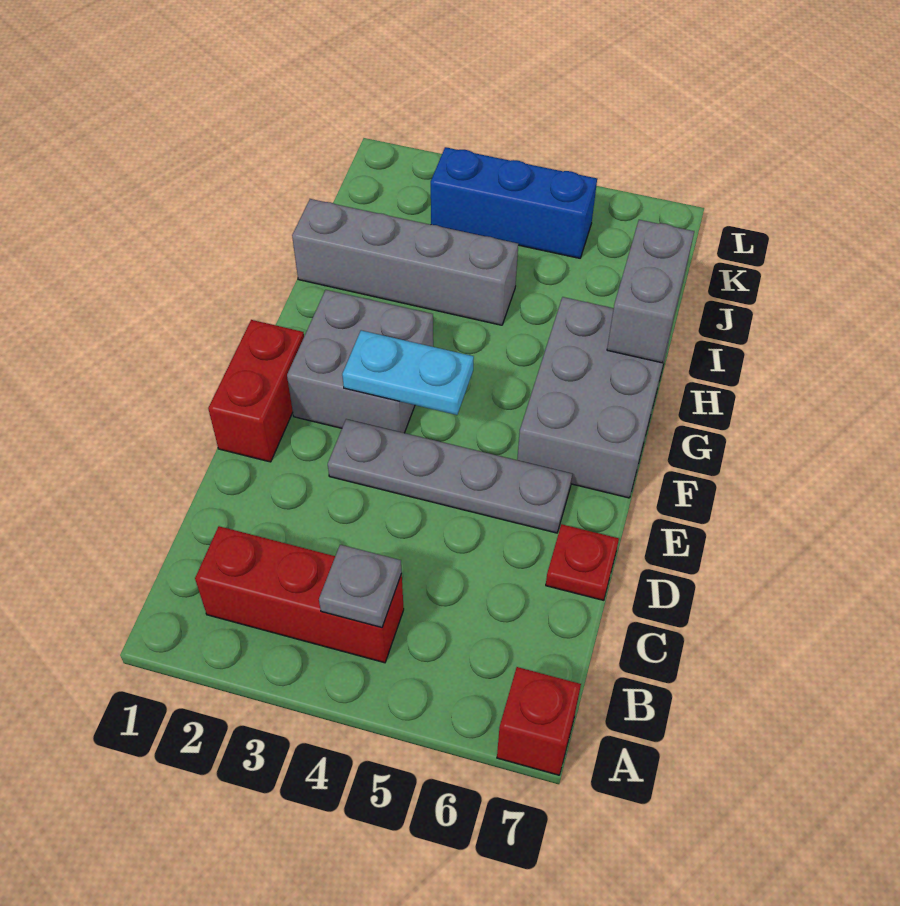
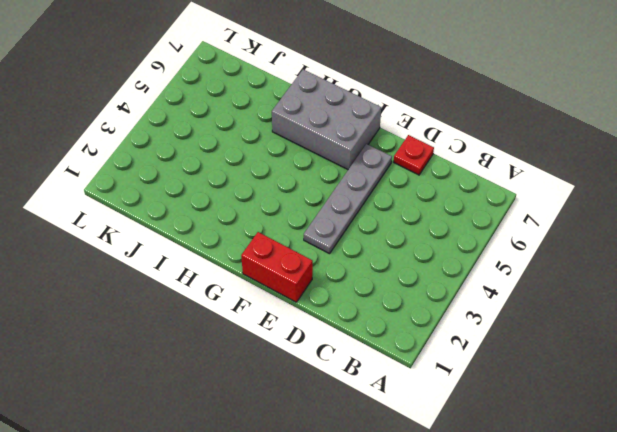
none -> red 1x1 brick [497,667,581,775]
none -> red 1x3 brick [195,526,404,663]
none -> grey 2x2 brick [287,290,433,433]

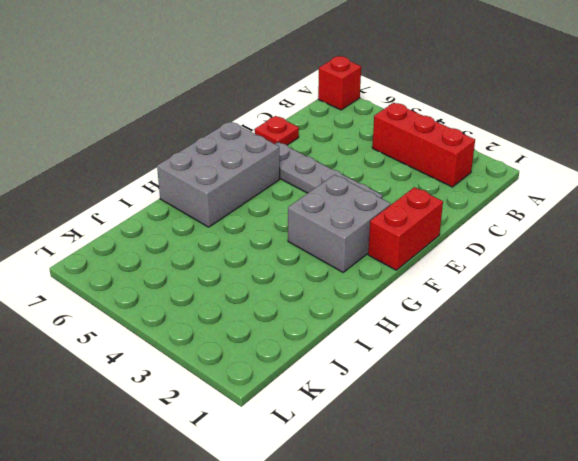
none -> grey 1x4 brick [292,199,518,325]
none -> blue 1x3 brick [431,147,597,258]
none -> grey 1x1 plate [319,545,402,627]

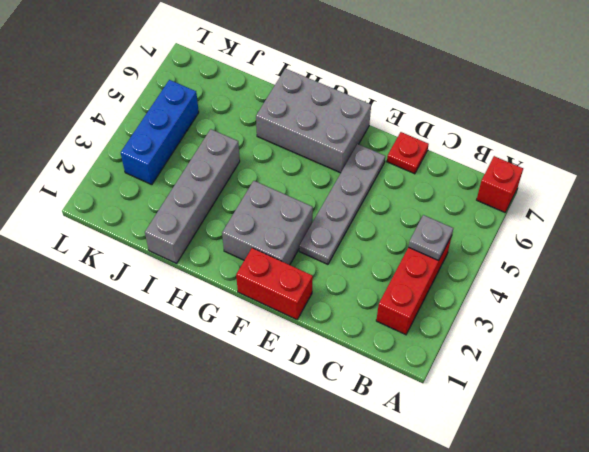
none -> cyan 1x2 plate [342,330,474,415]
none -> grey 1x2 brick [607,220,694,363]

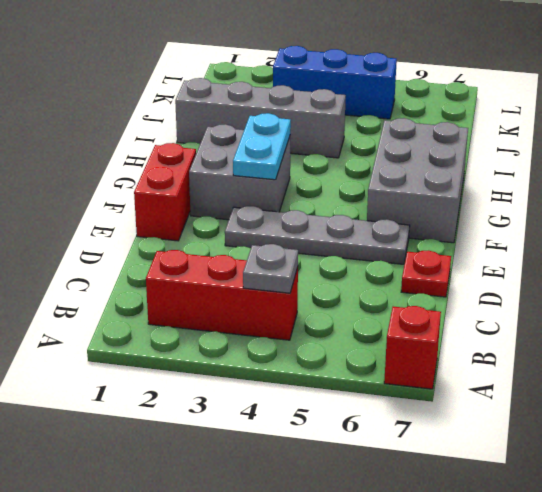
cyan 1x2 plate [233,113,291,180] -> cyan 1x2 plate turned to [342,330,474,415]
none -> grey 1x2 brick [607,220,694,363]

